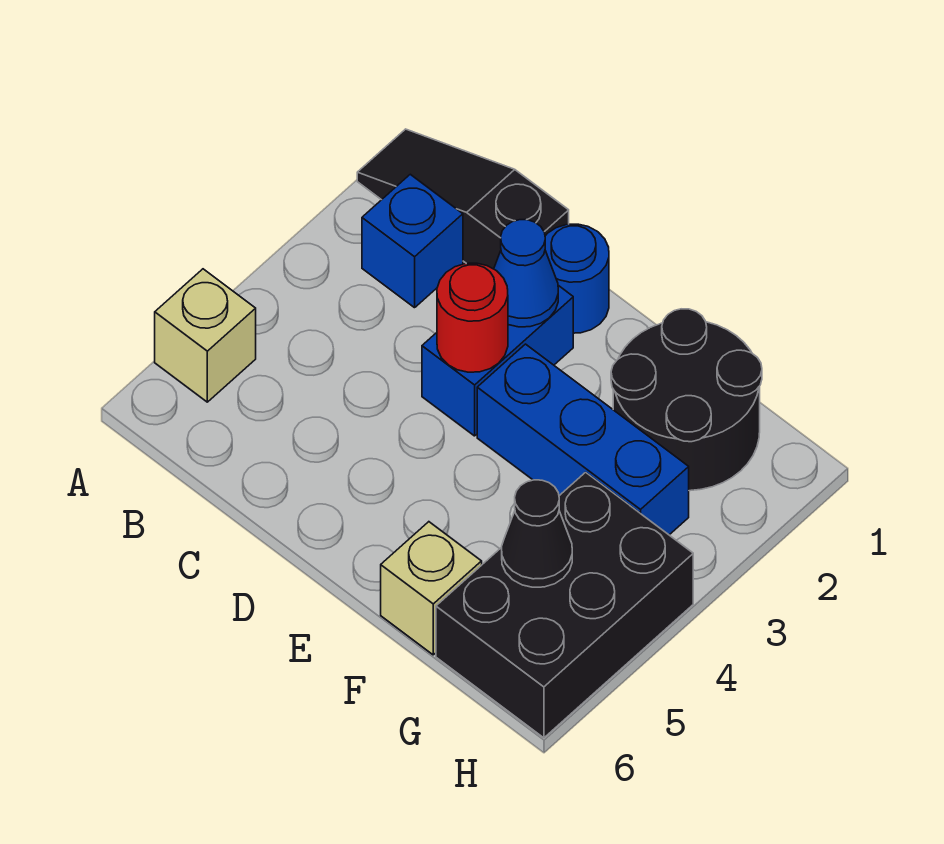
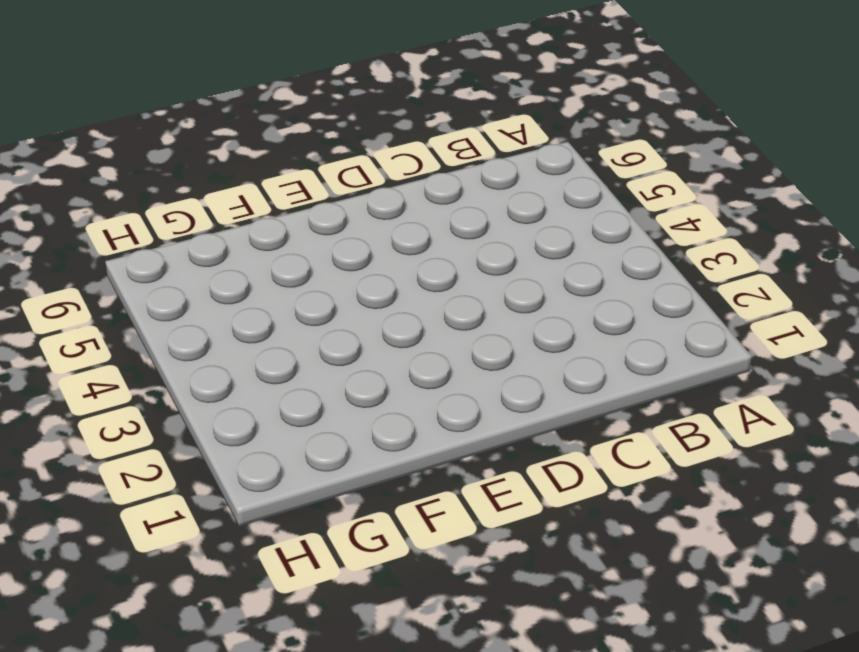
none -> black 1x3 slope [357,129,569,269]
none -> tan 1x1 brick [155,269,256,402]
none -> blue 1x1 brick [362,174,463,308]

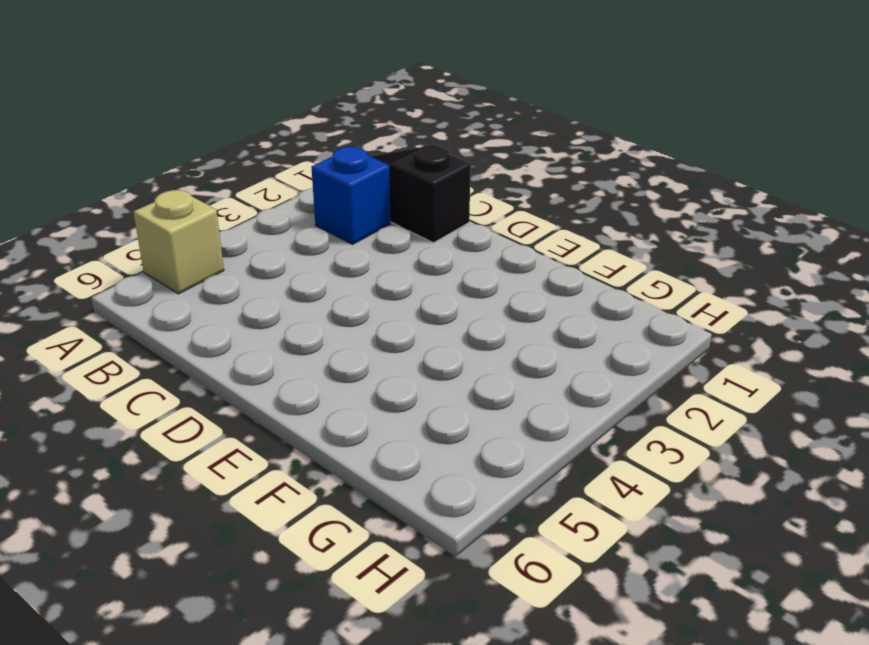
none -> blue 1x1 round brick [545,224,609,333]
none -> blue 1x2 brick [422,285,573,436]
none -> blue 1x3 brick [477,344,689,535]

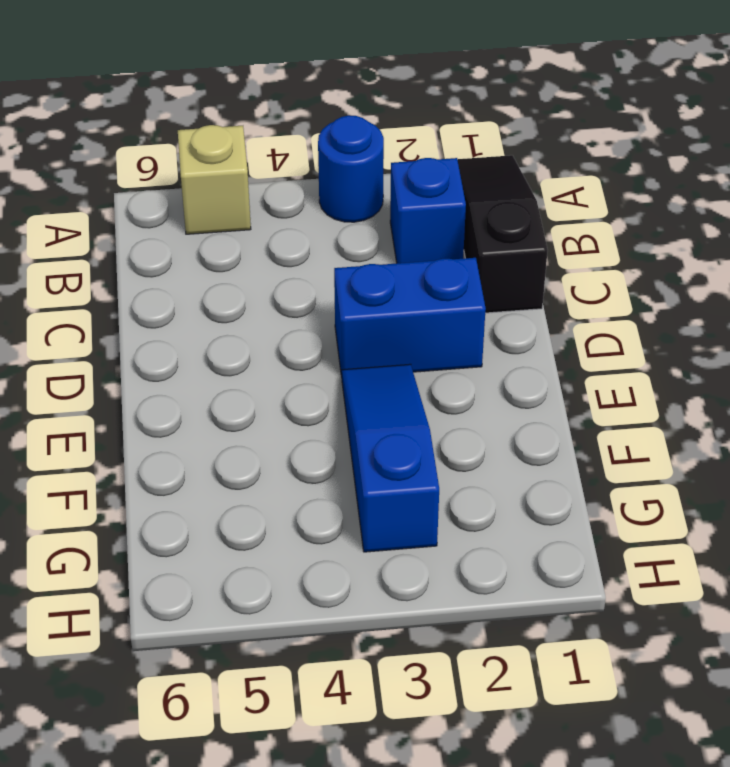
blue 1x1 round brick [318,115,384,222] -> blue 1x1 round brick moved to [545,224,609,333]
blue 1x3 slope [341,364,439,552] -> blue 1x3 brick [477,344,689,535]
none -> black 2x2 round brick [611,309,762,491]
none -> tan 1x1 brick [381,522,482,655]
none -> black 2x3 brick [436,473,693,738]

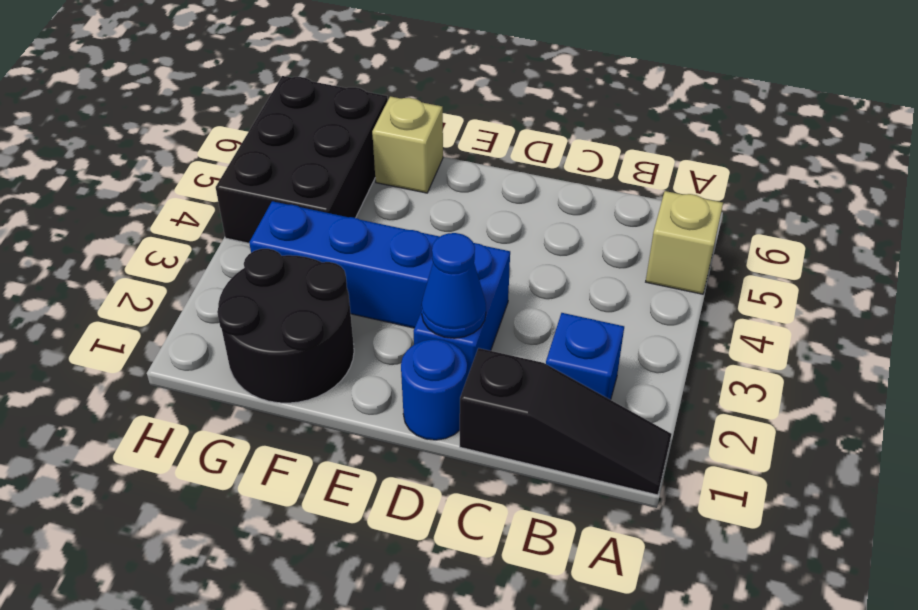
none -> red 1x1 round brick [437,263,508,372]
none -> black 1x1 cone [502,480,572,587]

